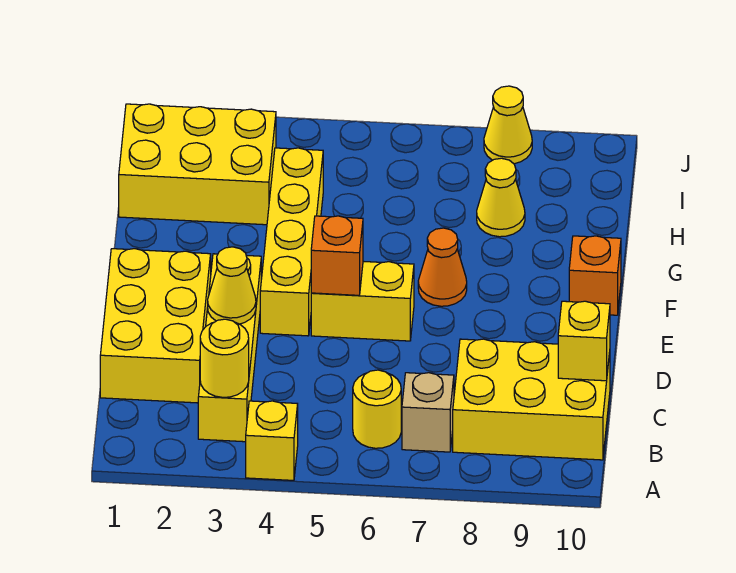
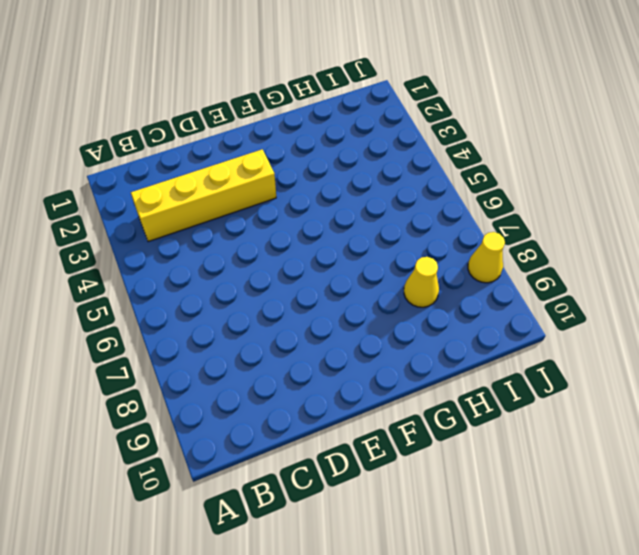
none -> yellow 1x1 brick [246,401,298,480]
none -> yellow 1x1 round brick [353,370,401,448]
none -> tan 1x1 brick [402,373,454,452]

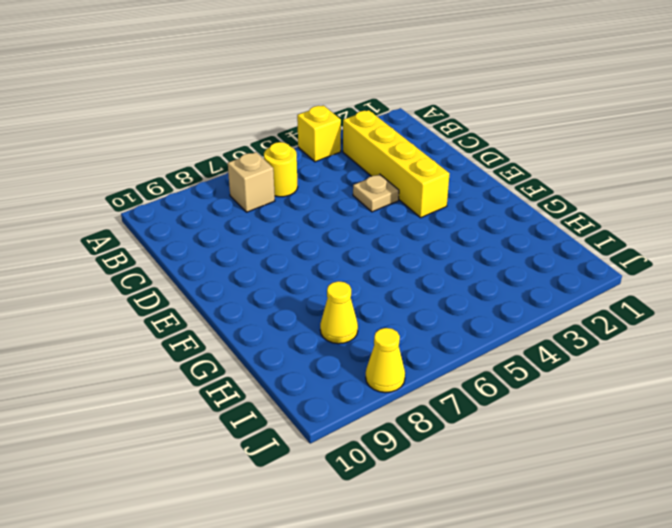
tan 1x1 plate [353,174,399,212] -> none
none -> yellow 2x3 brick [453,339,610,460]
none -> yellow 2x3 brick [100,249,211,403]
none -> yellow 1x4 brick [260,148,323,336]

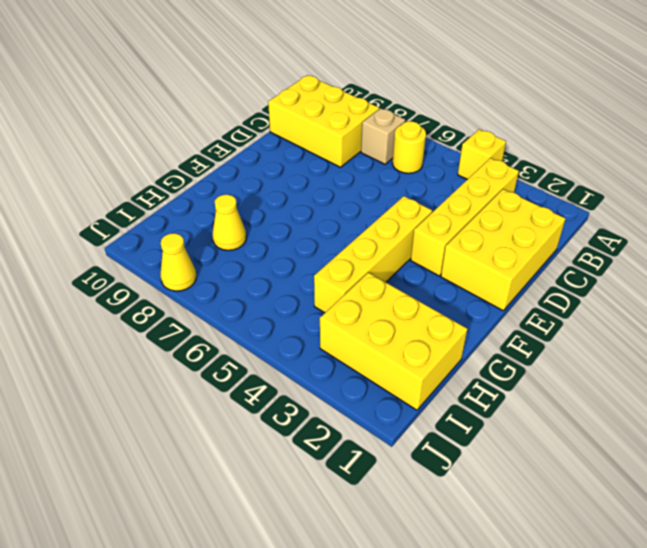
none -> yellow 1x2 brick [311,261,414,341]
none -> orange 1x1 cone [418,228,467,306]
none -> orange 1x1 brick [569,236,621,315]

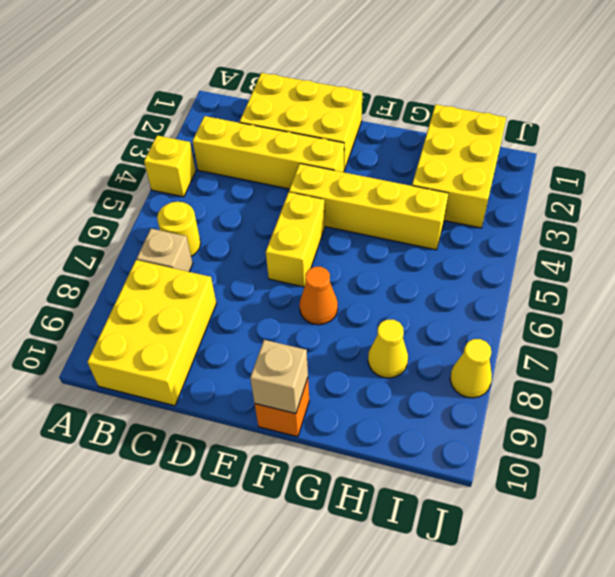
tan 1x1 brick [250,340,308,414] -> none
none -> yellow 1x1 round brick [200,319,249,397]
none -> yellow 1x1 brick [558,301,610,381]
none -> yellow 1x1 cone [208,247,256,324]

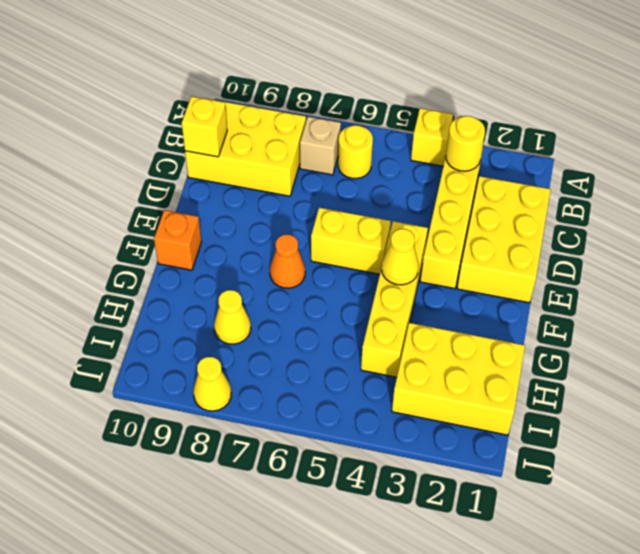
yellow 1x1 cone [382,229,419,285] -> yellow 1x1 cone moved to [208,247,256,324]
none -> orange 1x1 brick [311,216,363,295]

